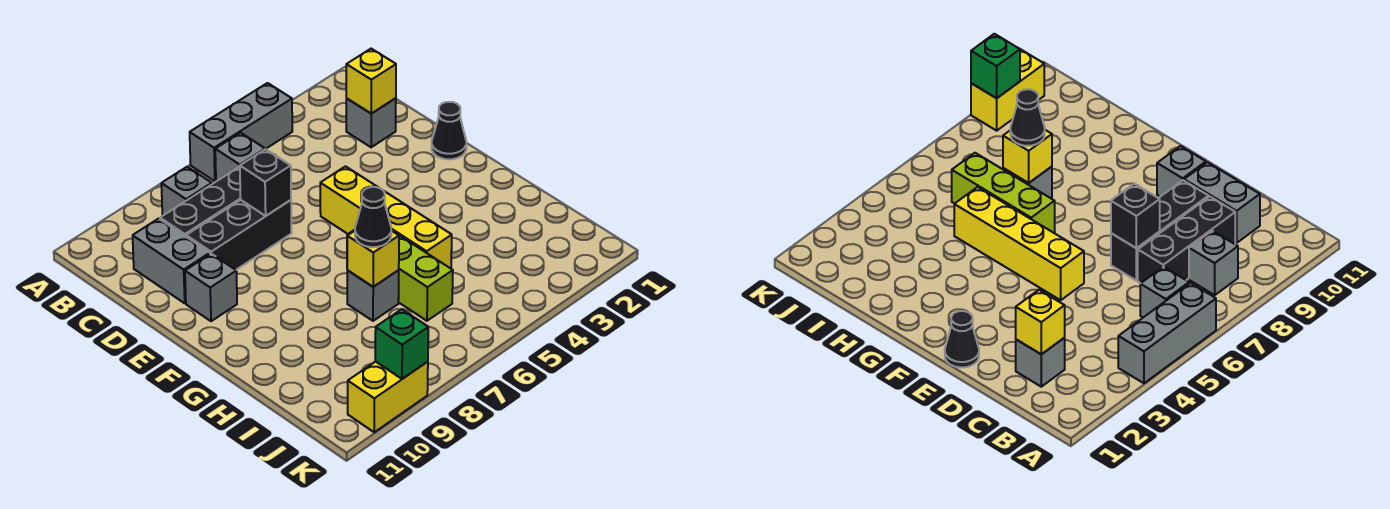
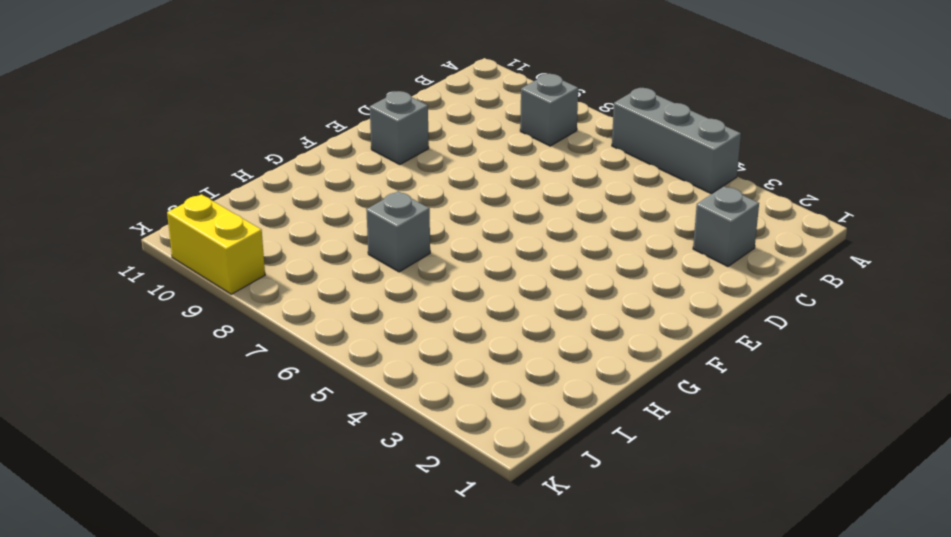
none -> grey 1x1 brick [215,133,265,181]
none -> black 1x3 brick [160,167,241,236]
none -> grey 1x2 brick [133,219,210,303]

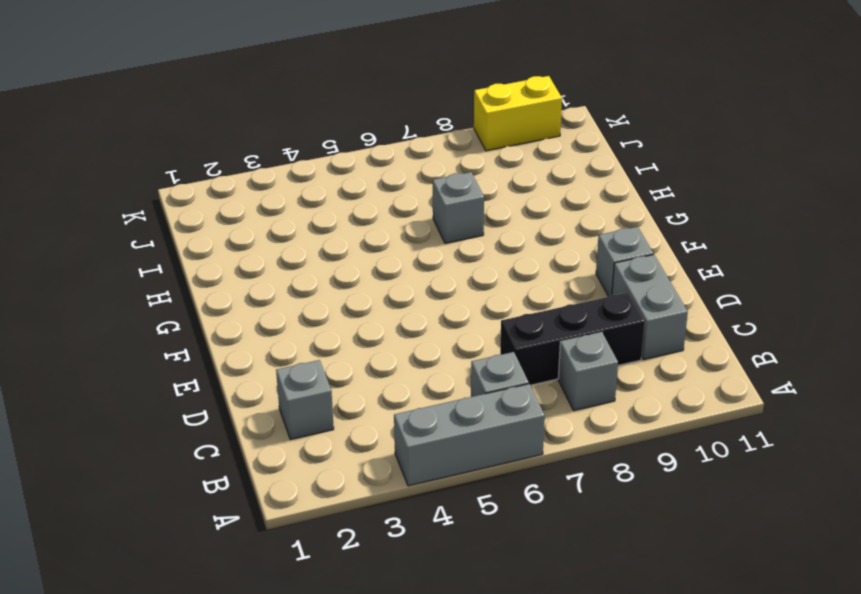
none -> black 1x3 brick [186,200,292,270]
none -> black 1x1 cone [432,102,466,159]
none -> yellow 1x4 brick [320,166,452,268]

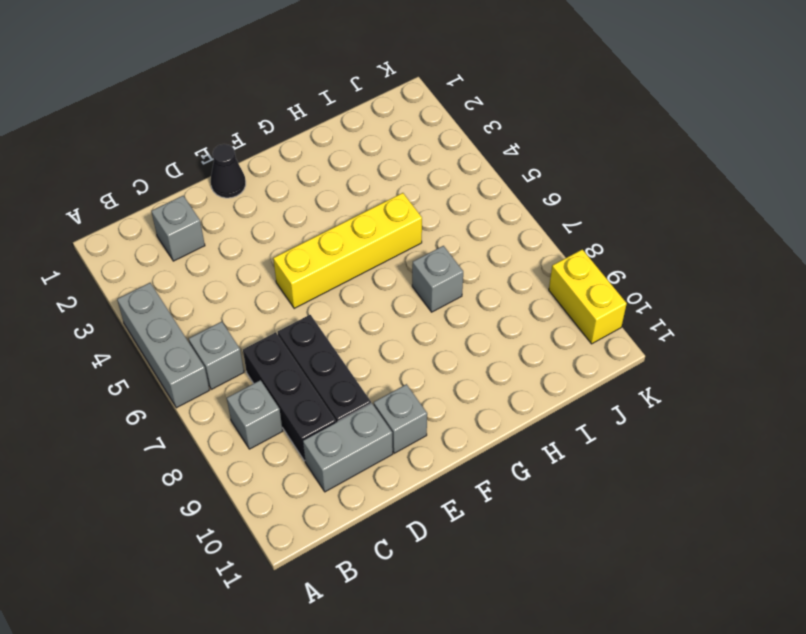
none -> lime 1x3 brick [347,230,453,321]
none -> yellow 1x1 brick [346,49,396,114]
none -> black 1x1 brick [240,149,291,216]

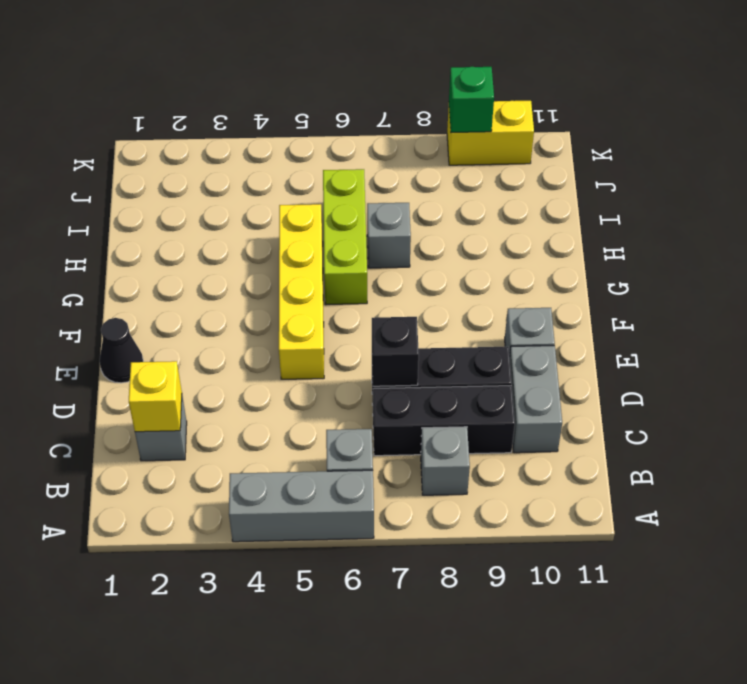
none -> yellow 1x1 brick [347,231,399,287]
none -> black 1x1 cone [355,187,391,247]

